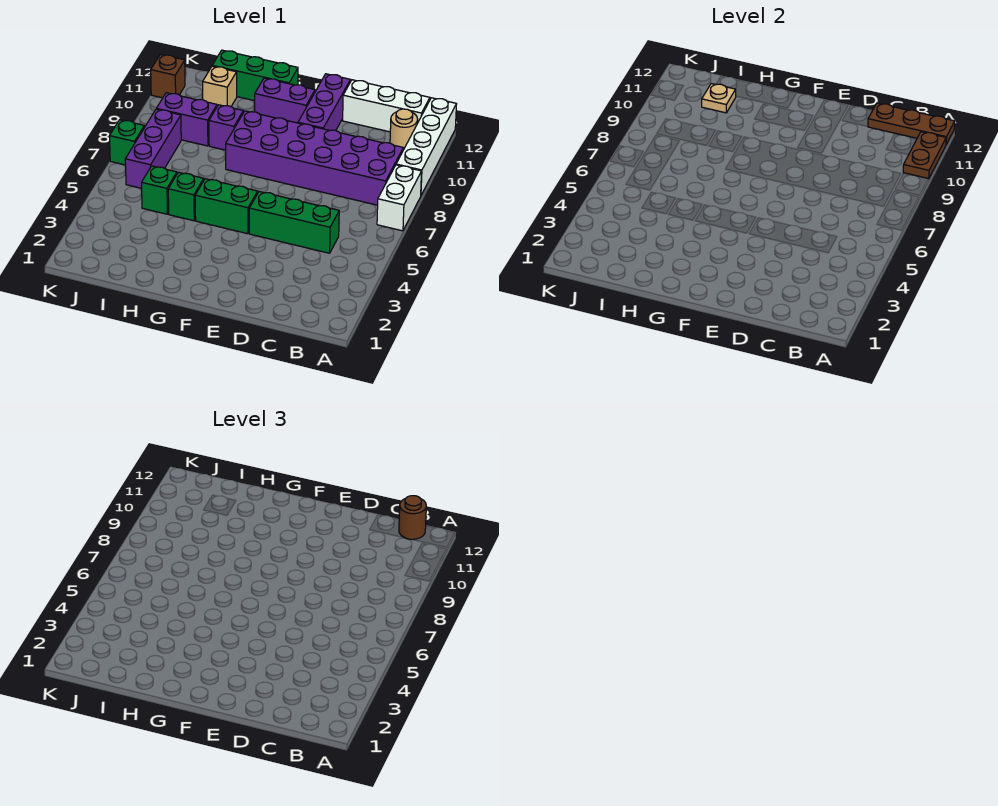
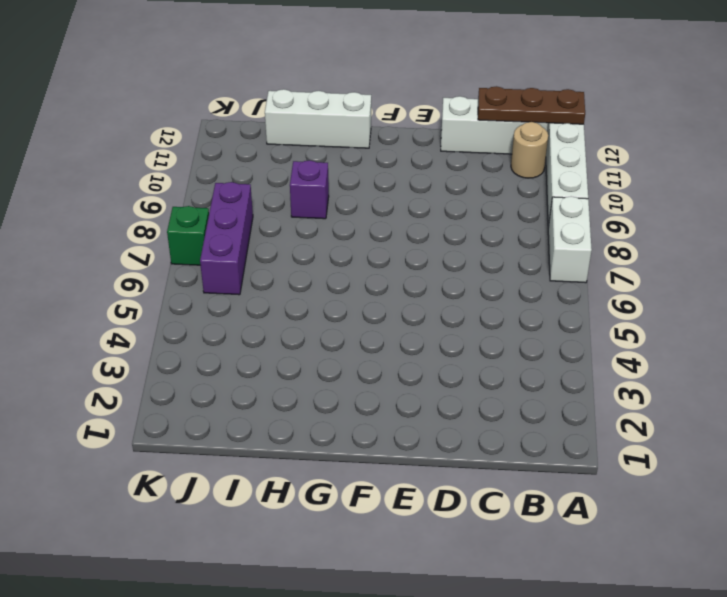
white 1x3 brick [265,89,371,148] -> green 1x3 brick [212,50,298,101]
none -> purple 2x6 brick [226,111,403,205]
none -> green 1x3 brick [249,192,339,253]
none -> purple 1x3 brick [298,74,351,131]

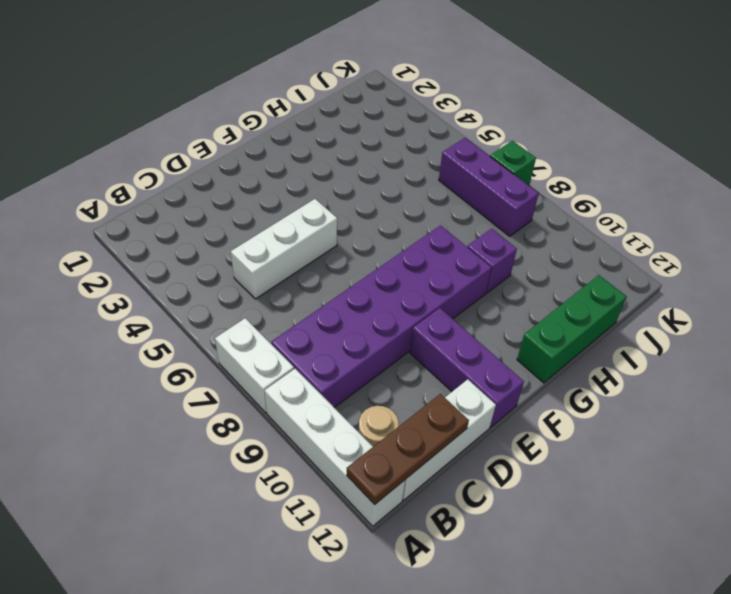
white 1x3 brick [231,199,337,299] -> green 1x3 brick [249,192,339,253]
none -> green 1x2 brick [195,179,258,234]
none -> purple 1x2 brick [255,78,315,123]
none -> green 1x1 brick [168,172,204,221]

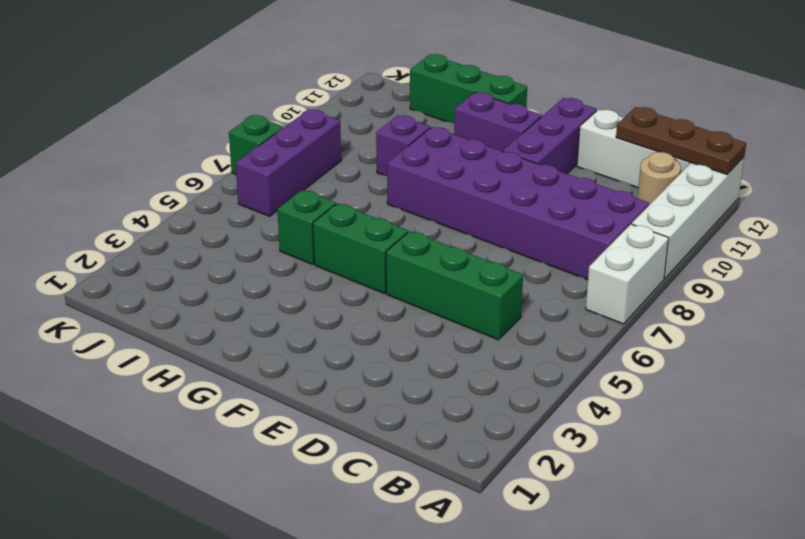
none -> green 1x1 brick [142,166,177,214]
none -> purple 1x2 brick [156,93,217,146]
none -> tan 1x1 brick [203,66,237,107]

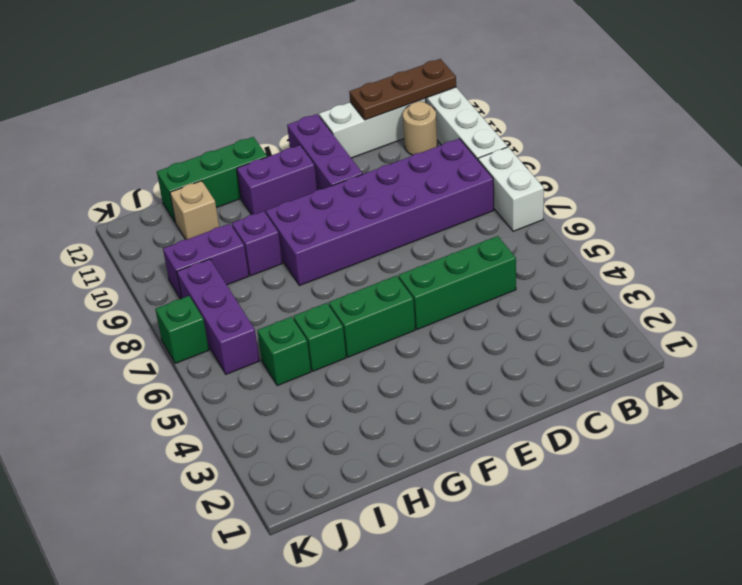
none -> brown 1x1 brick [151,54,185,98]
none -> brown 1x2 plate [903,132,946,179]
none -> tan 1x1 plate [702,84,736,113]

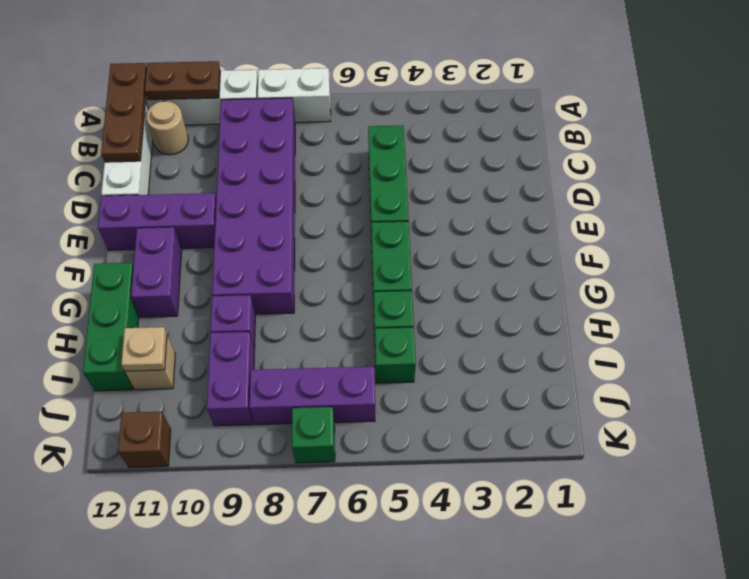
none -> brown 1x1 round brick [399,496,426,540]

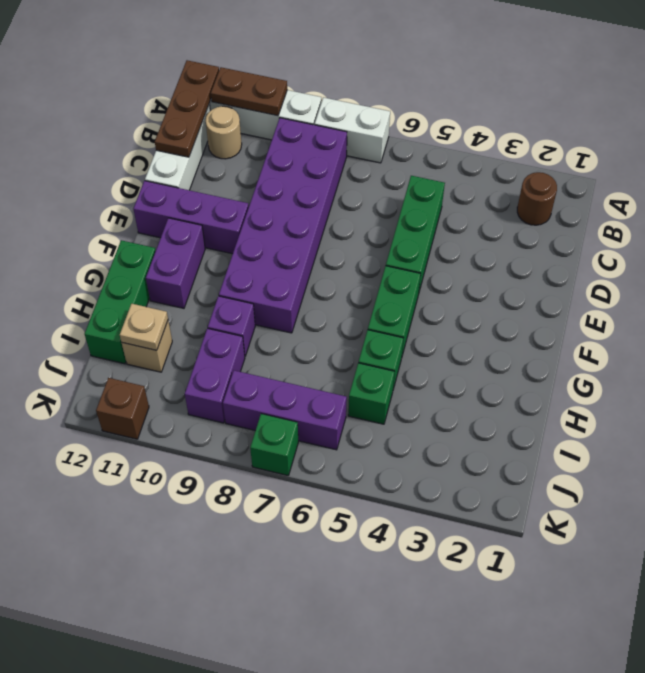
brown 1x1 round brick [517,172,557,225] -> brown 1x1 round brick moved to [399,496,426,540]

